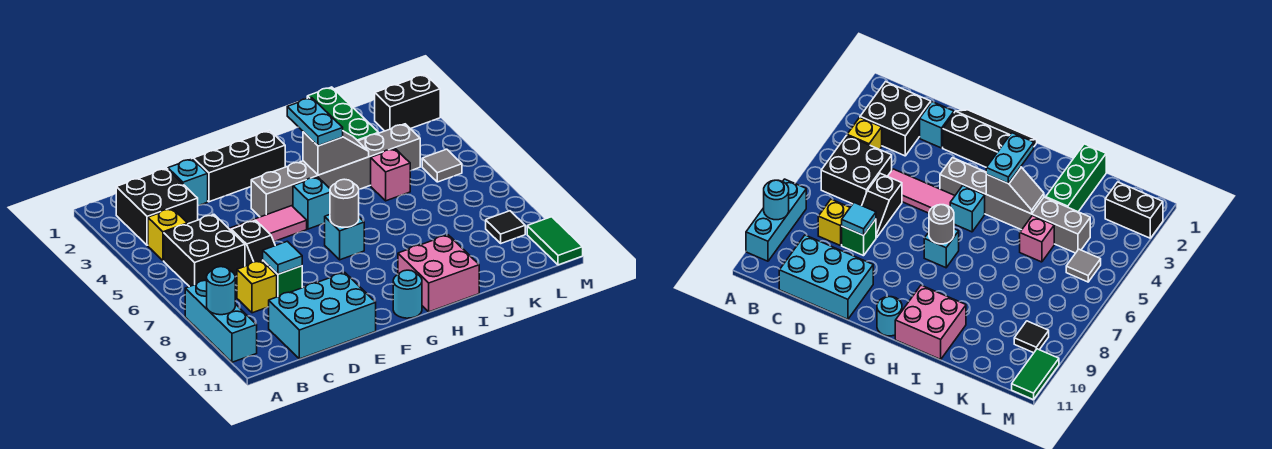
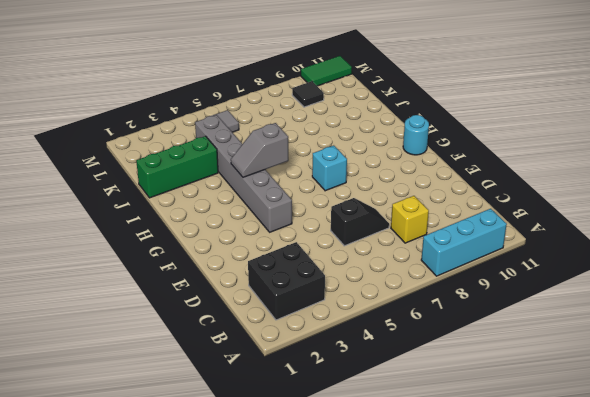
grey 1x2 slope [231,123,288,177] -> grey 1x2 slope turned to [303,131,369,175]
none -> yellow 1x1 brick [148,208,188,261]
none -> black 2x2 brick [164,215,245,287]
none -> cyan 2x3 brick [269,273,376,359]

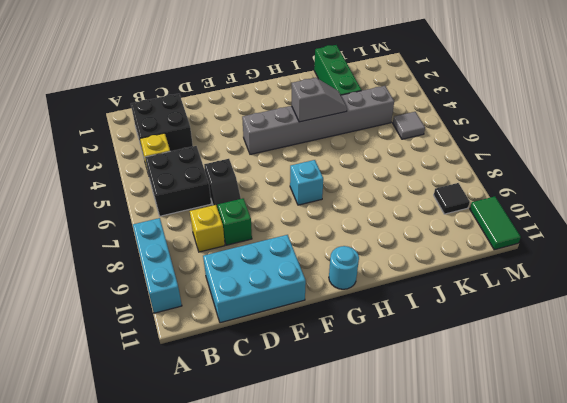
none -> cyan 1x1 brick [168,159,208,206]
none -> pink 1x3 tile [229,206,307,242]
none -> black 2x3 slope [192,130,285,202]

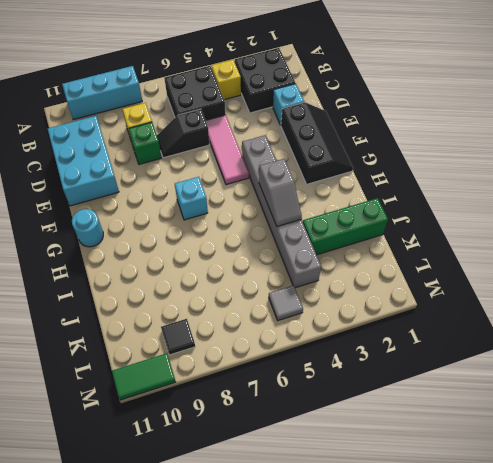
none -> cyan 1x1 brick [293,177,330,229]
none -> pink 2x2 brick [398,235,479,312]
none -> pink 1x1 brick [371,149,410,201]

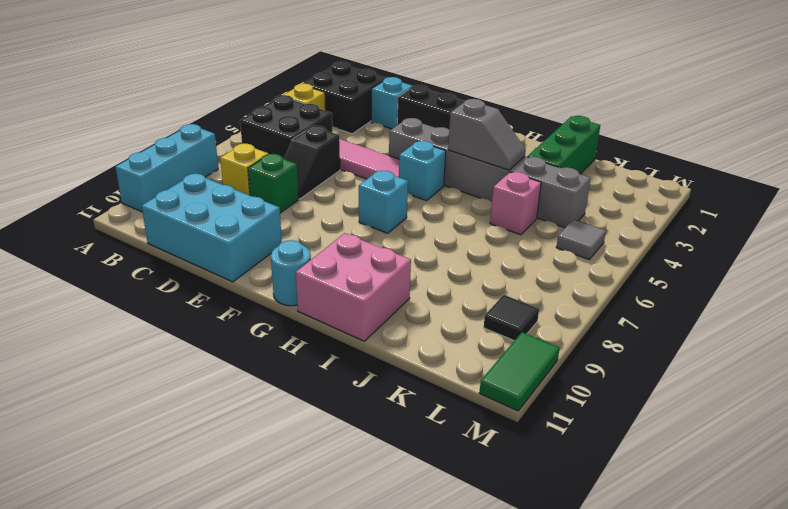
none -> black 1x2 brick [375,74,440,131]
none -> cyan 1x1 round brick [206,267,235,315]
none -> cyan 1x1 tile [263,241,302,274]

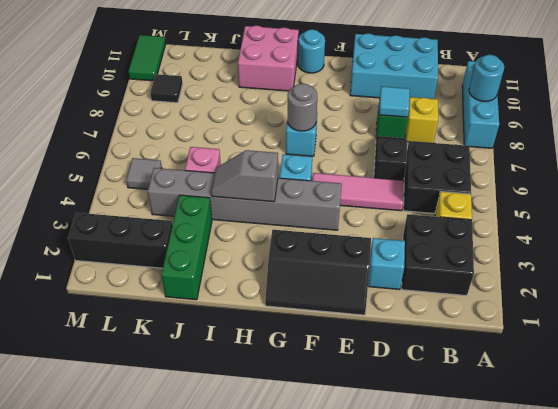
black 1x3 brick [68,213,173,268] -> black 1x2 brick [375,74,440,131]
none -> cyan 1x2 plate [287,98,343,146]

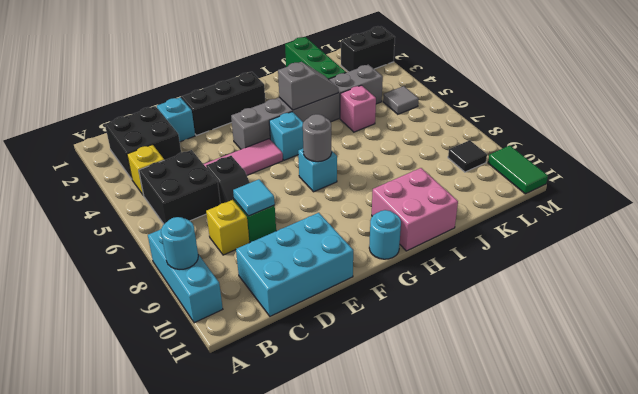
none -> cyan 1x2 plate [287,98,343,146]

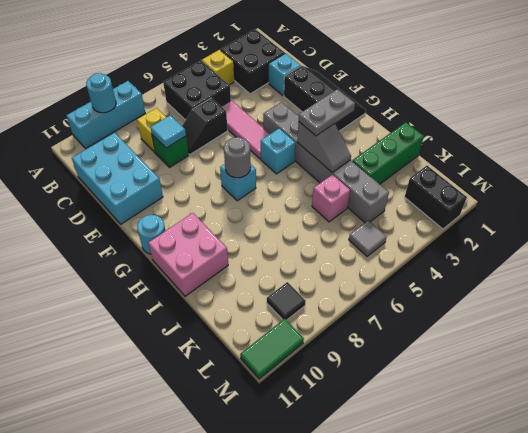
grey 1x2 plate [299,89,355,136] -> cyan 1x2 plate [287,98,343,146]

